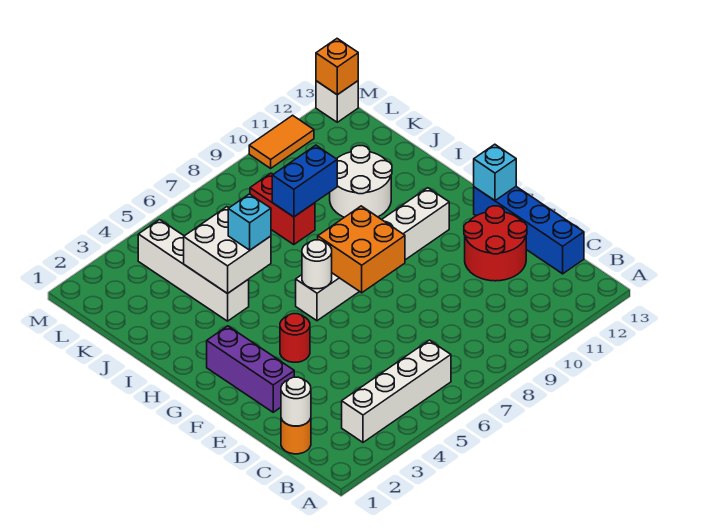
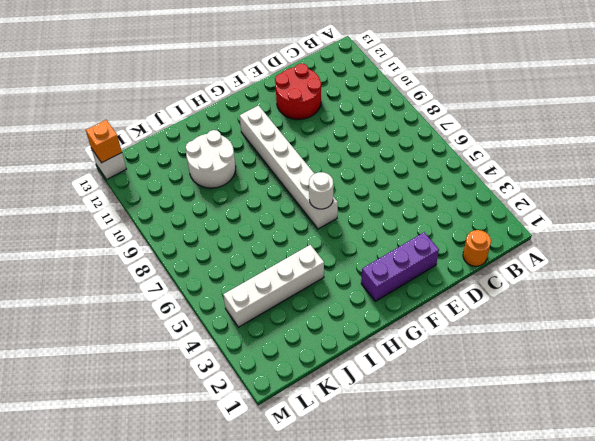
none -> white 1x4 brick [342,340,451,442]
none -> blue 1x4 brick [474,187,584,274]
none -> red 1x1 round brick [280,314,310,362]

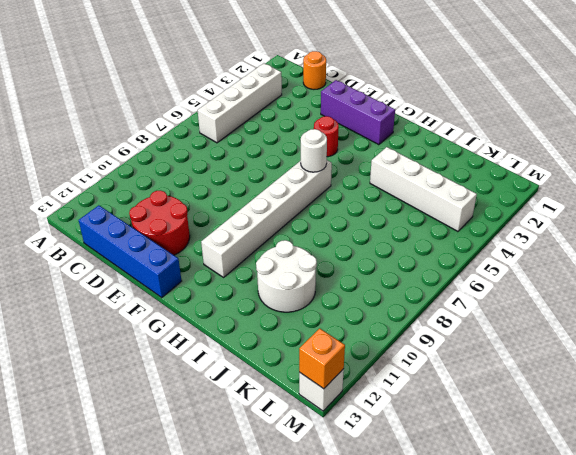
none -> red 1x2 brick [250,173,315,245]
none -> orange 1x2 tile [249,115,314,168]
none -> white 1x1 round brick [281,377,311,426]

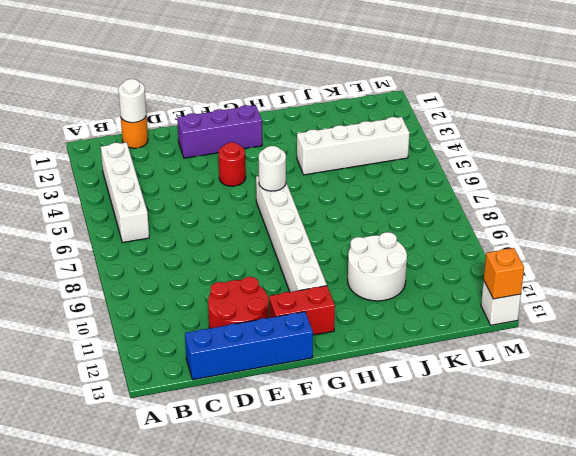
red 1x2 brick [269,286,335,335] -> red 1x2 brick moved to [250,173,315,245]
none -> orange 1x2 tile [249,115,314,168]
none -> orange 2x2 brick [318,206,405,293]
none -> cyan 1x1 brick [474,144,516,200]

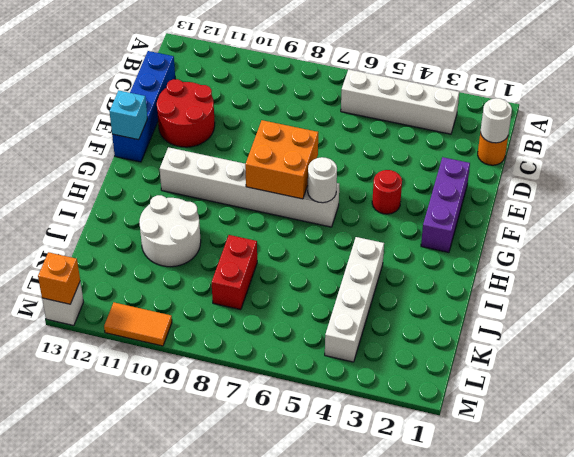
none -> white 2x2 brick [184,207,271,294]
none -> blue 1x2 brick [272,145,337,217]
none -> cyan 1x1 brick [228,194,271,250]

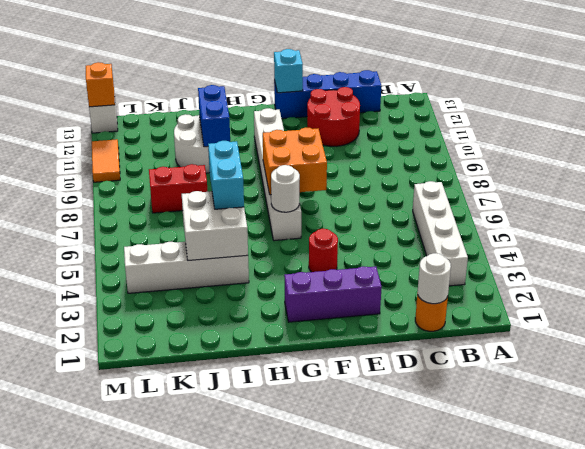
cyan 1x2 brick [208,141,244,209] -> cyan 1x1 brick [228,194,271,250]
blue 1x2 brick [198,85,230,147] -> blue 1x2 brick moved to [272,145,337,217]

